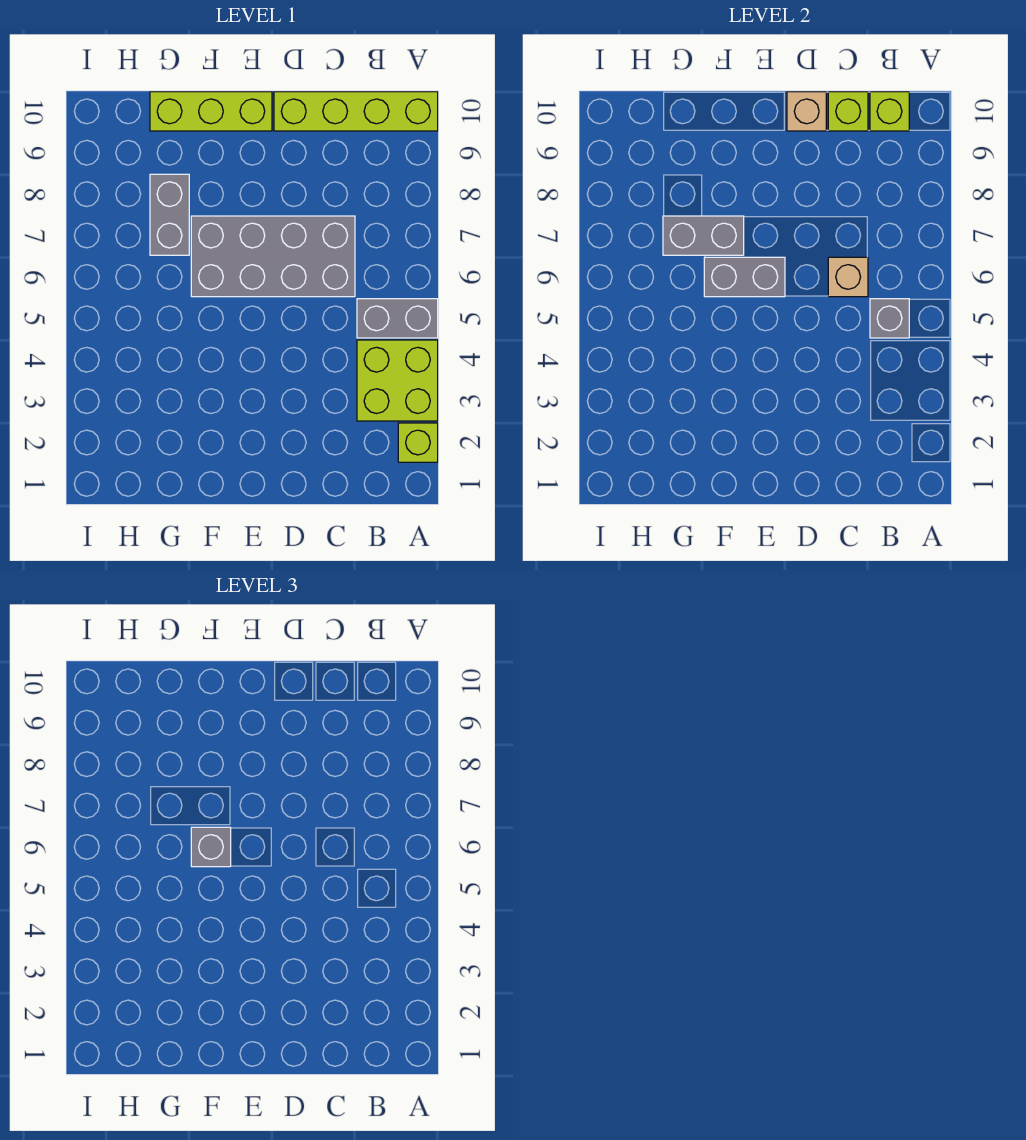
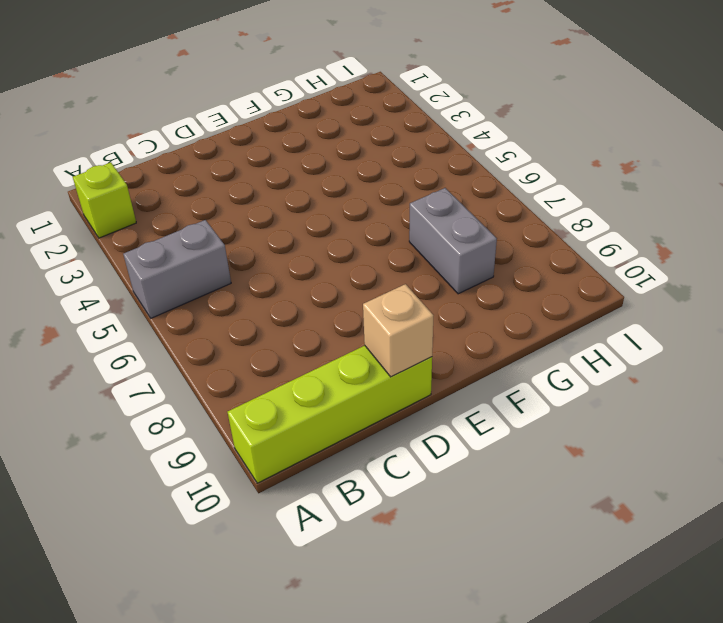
none -> lime 2x2 brick [357,340,438,421]
none -> grey 2x4 brick [191,216,355,297]
none -> lime 1x3 brick [150,92,272,131]

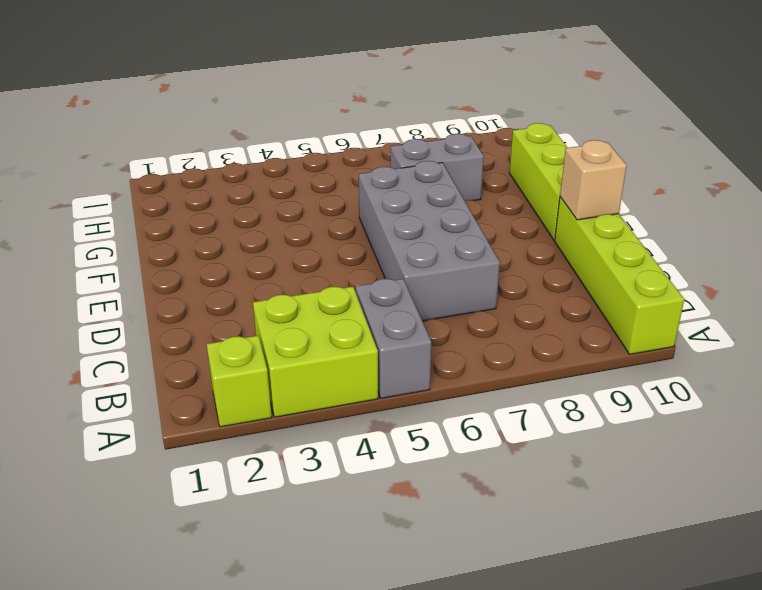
none -> grey 1x1 brick [870,299,909,338]
none -> lime 1x1 brick [870,92,909,131]
none -> tan 1x1 brick [828,257,868,297]

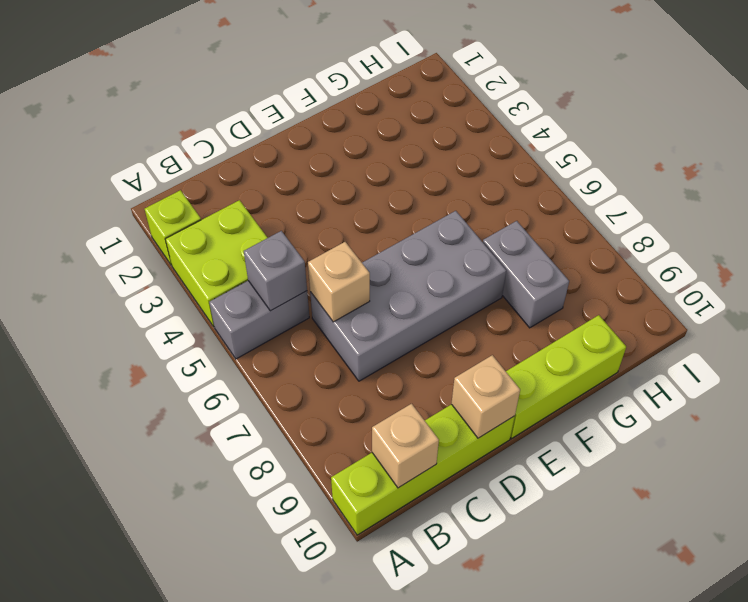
tan 1x1 brick [372,404,439,488] -> lime 1x1 brick [870,92,909,131]
none -> lime 1x1 brick [828,92,868,131]
none -> grey 1x2 brick [704,257,785,297]
none -> grey 1x2 brick [663,216,744,255]

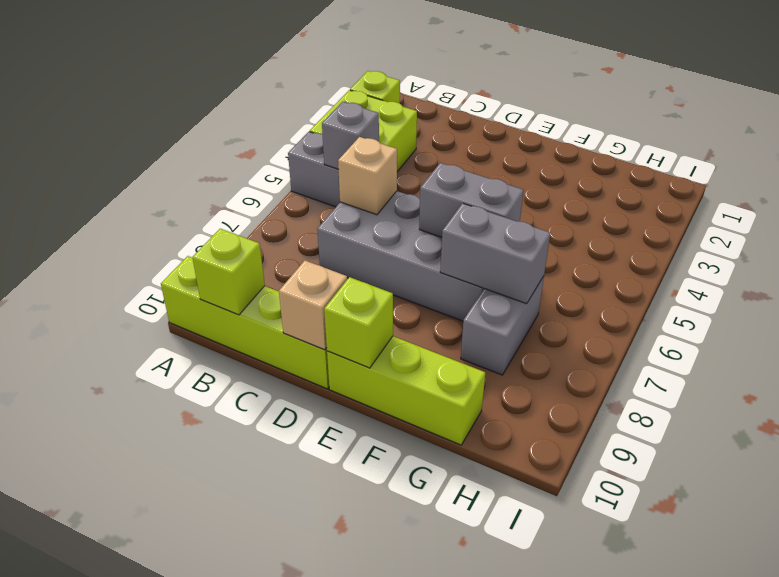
lime 1x1 brick [324,277,393,368] -> lime 1x1 brick moved to [828,92,868,131]
none -> grey 1x1 brick [191,827,231,867]

